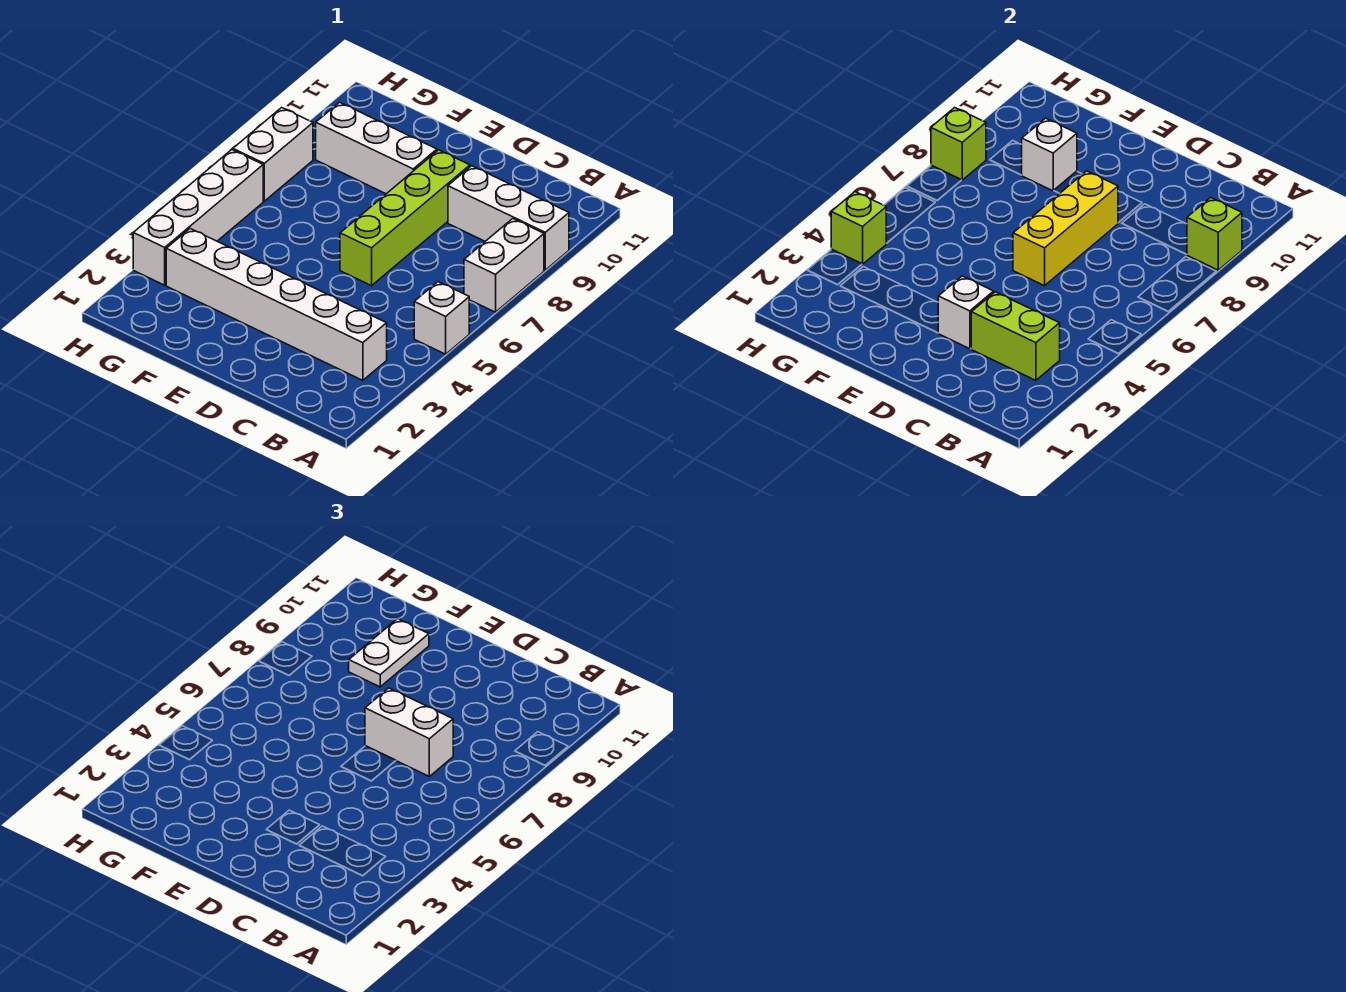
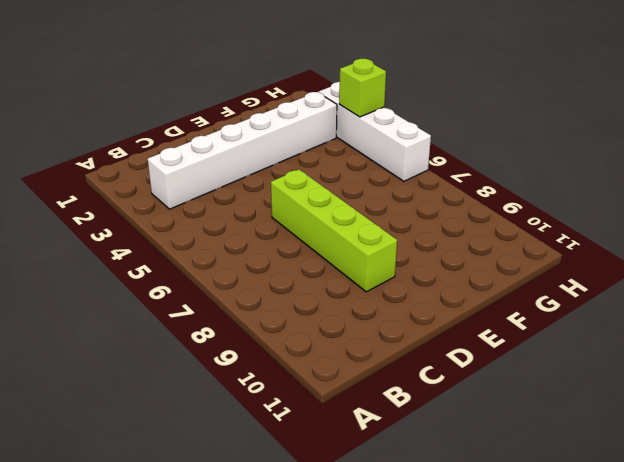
none -> white 1x1 brick [414,282,469,354]
none -> white 1x2 brick [464,219,544,312]
none -> white 1x3 brick [448,166,569,270]

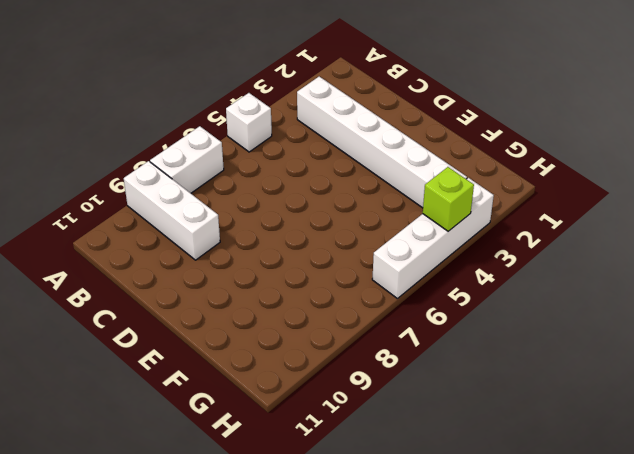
none -> lime 1x4 brick [340,150,470,286]
none -> white 1x3 brick [316,102,437,194]
none -> white 1x2 brick [233,108,313,201]

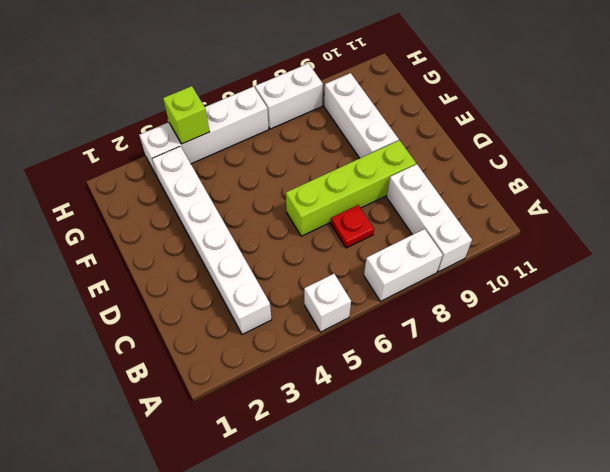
red 1x1 plate [331,205,374,248] -> none
none -> lime 1x1 brick [1187,197,1242,270]
none -> lime 1x2 brick [971,292,1060,380]
none -> white 1x1 brick [938,276,994,349]

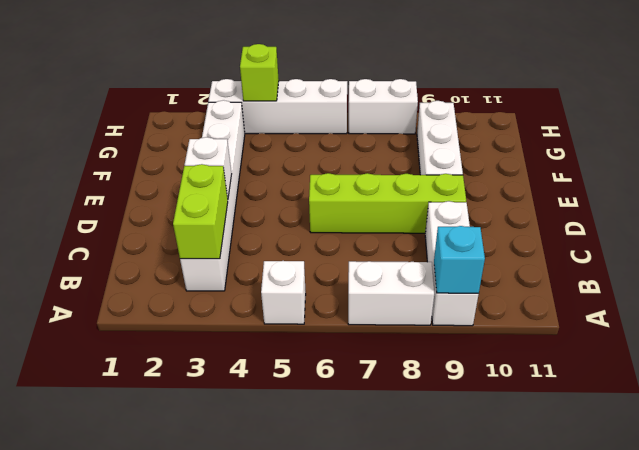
cyan 1x1 brick [434,226,485,293] -> lime 1x1 brick [1187,197,1242,270]
none -> yellow 1x3 brick [1013,171,1118,286]
none -> white 1x1 brick [1022,118,1077,191]
none -> lime 1x1 brick [931,108,986,180]

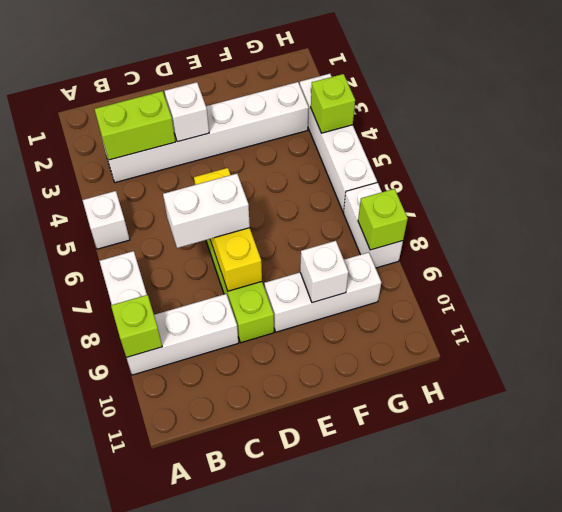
none -> white 1x2 plate [349,619,429,687]

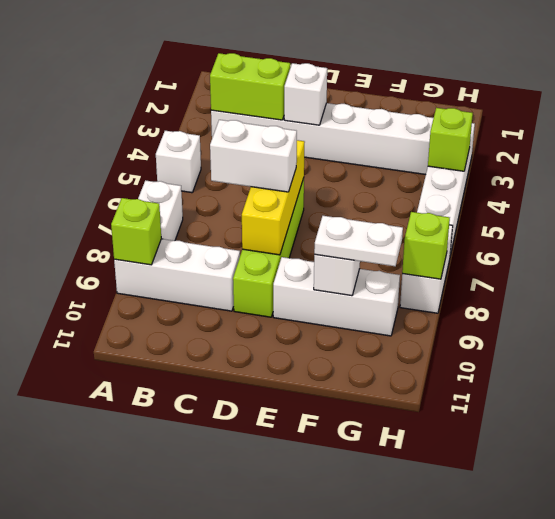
white 1x2 plate [314,216,403,266] -> white 1x2 plate turned to [349,619,429,687]

